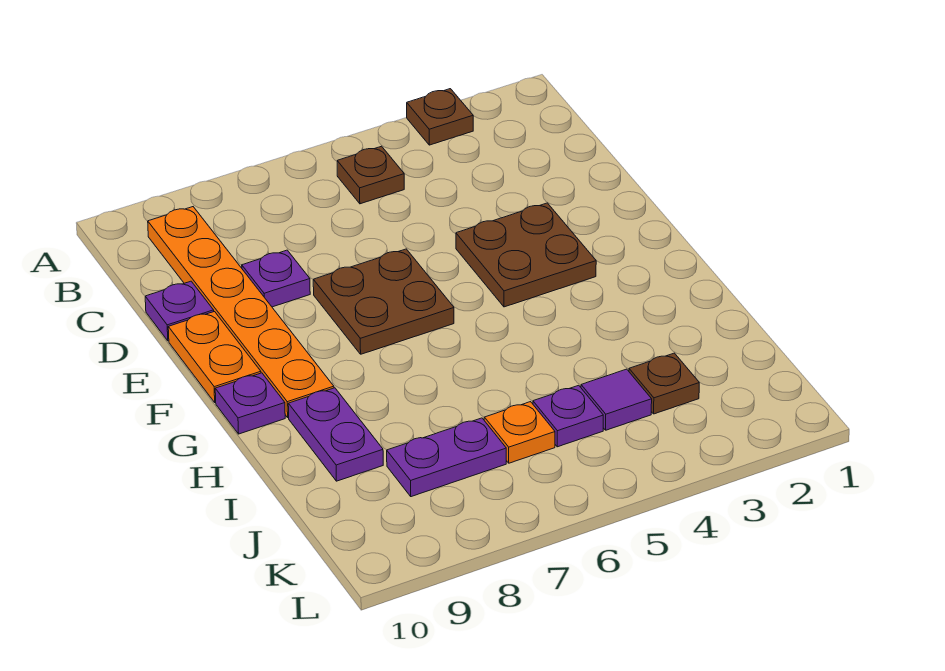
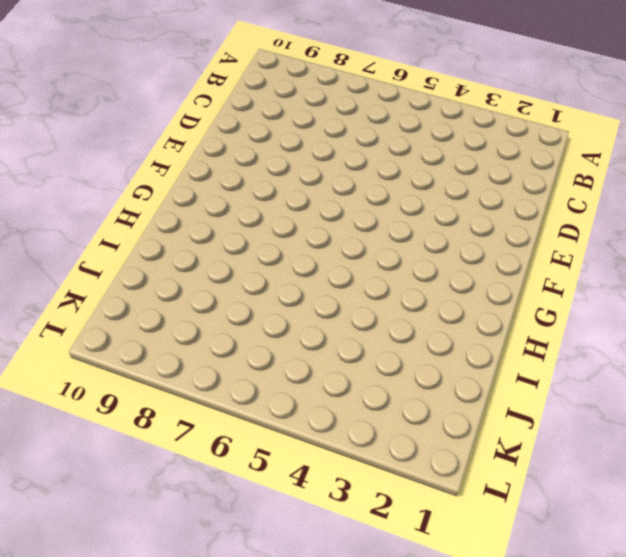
none -> brown 1x1 plate [407,89,473,145]
none -> brown 1x1 plate [337,146,404,204]
none -> orange 1x6 plate [148,207,334,418]

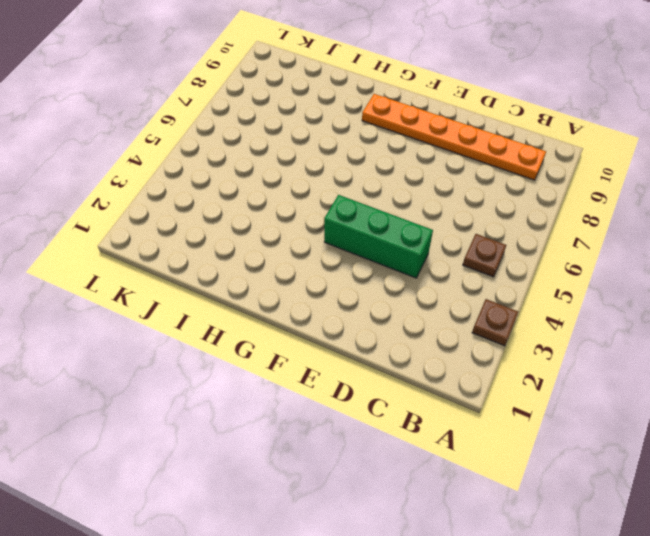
green 1x3 brick [324,195,433,278] -> brown 2x2 plate [456,203,596,307]
none -> purple 1x1 plate [242,250,310,307]
none -> purple 1x1 plate [145,281,214,341]
none -> brown 2x2 plate [313,249,454,354]

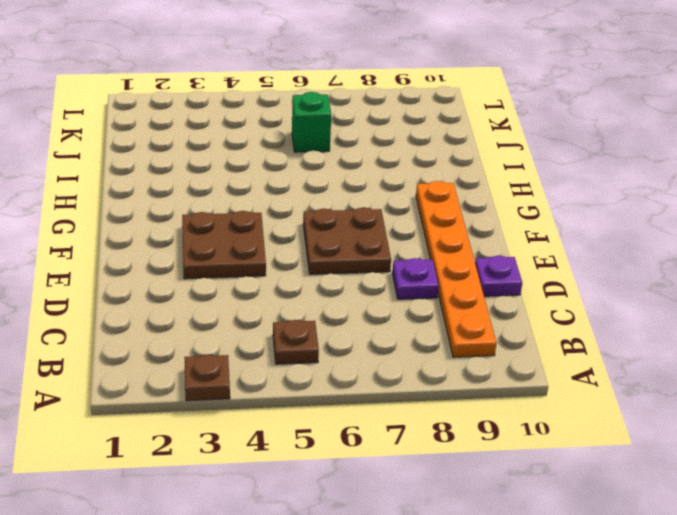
green 1x1 brick [292,92,331,152] -> orange 1x1 plate [484,402,555,463]
none -> orange 1x2 plate [168,312,261,403]
none -> purple 1x1 plate [215,373,285,434]
none -> purple 1x2 plate [288,388,383,481]

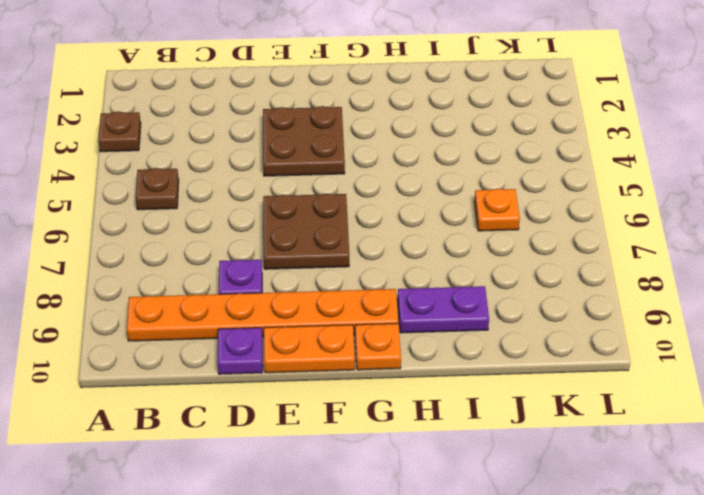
orange 1x1 plate [355,323,401,370] -> purple 1x1 plate [215,373,285,434]
none -> brown 1x1 plate [629,353,699,414]
none -> purple 1x1 tile [581,369,652,430]
none -> purple 1x1 plate [533,385,603,447]

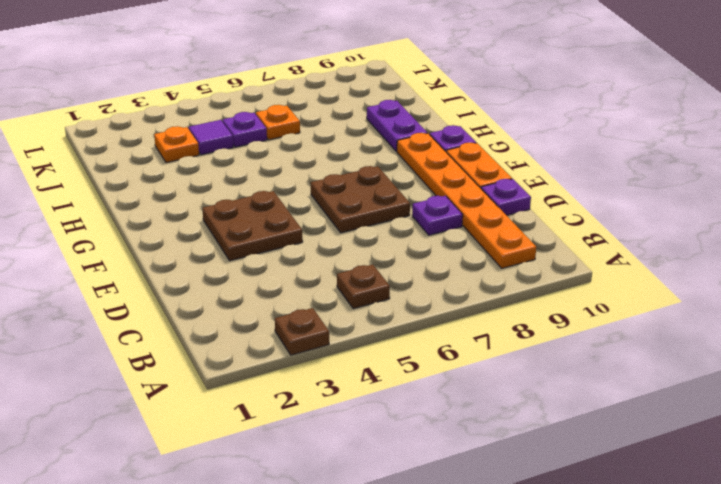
orange 1x1 plate [154,126,199,163] -> brown 1x1 plate [629,353,699,414]
none -> purple 1x2 plate [387,418,506,497]

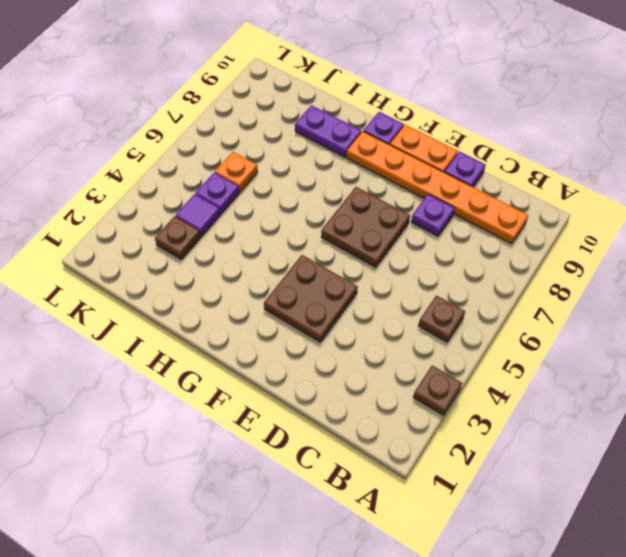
none -> purple 1x2 plate [387,418,506,497]

